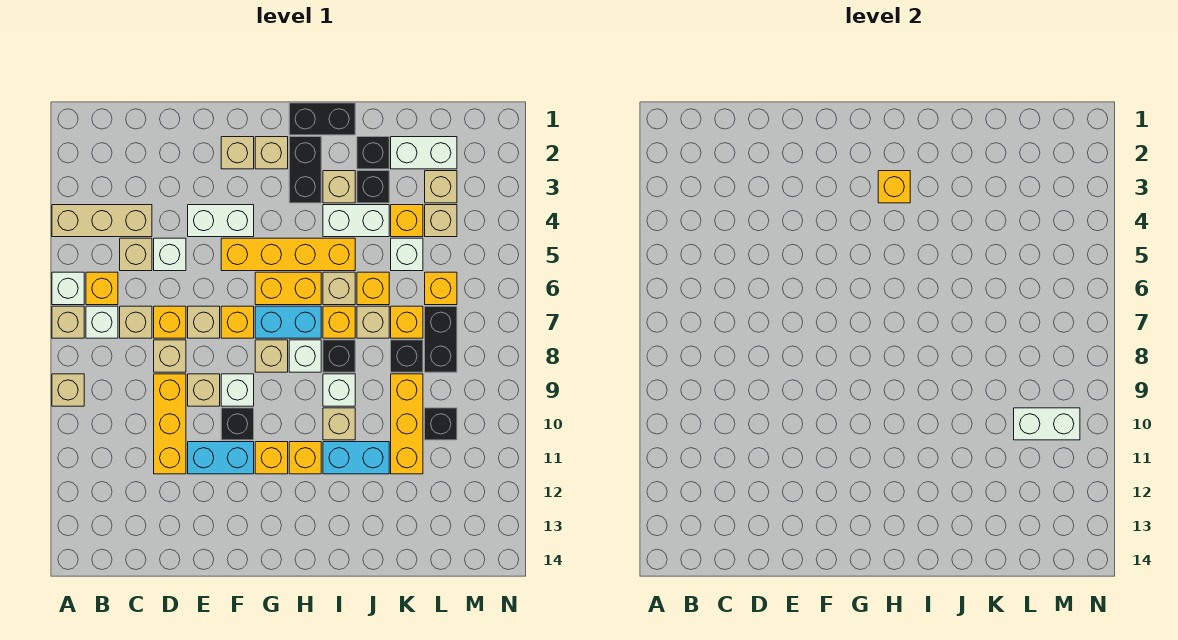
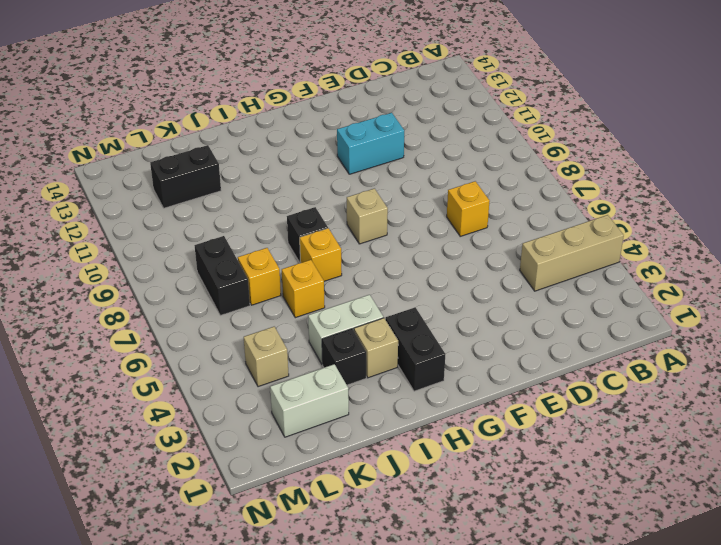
black 1x2 brick [150,145,221,208] -> black 1x2 brick moved to [289,103,355,135]
none -> white 1x1 brick [52,272,84,305]
none -> tan 1x1 brick [52,306,84,338]
none -> tan 1x1 brick [52,374,84,406]
none -> yellow 1x1 brick [86,272,118,305]

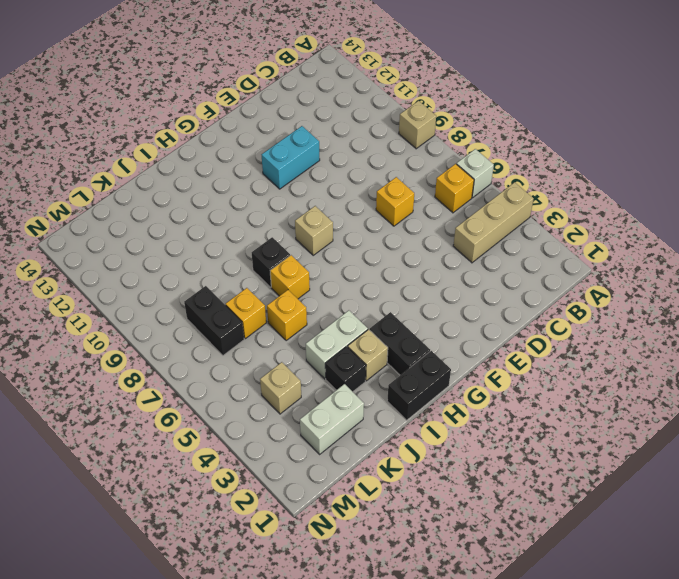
none -> tan 1x1 brick [52,306,84,338]
none -> white 1x1 brick [86,306,118,338]
none -> tan 1x1 brick [120,238,152,271]
none -> tan 1x1 brick [120,306,152,338]

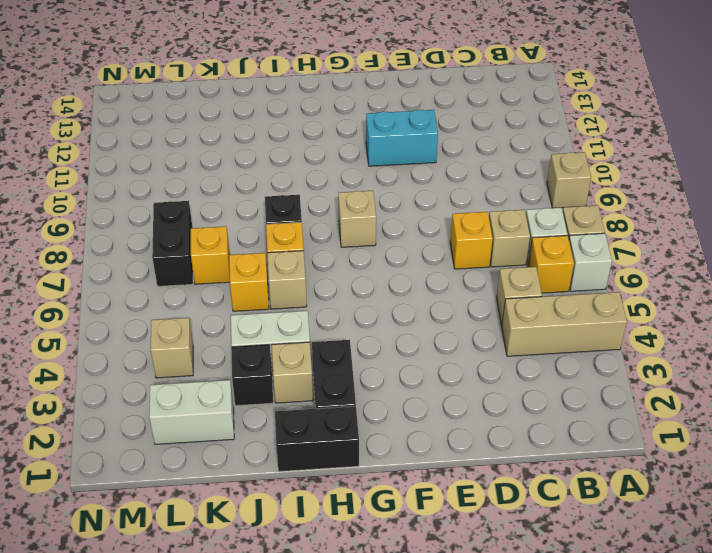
none -> white 1x1 brick [154,238,186,271]
none -> tan 1x1 brick [154,340,186,372]
none -> yellow 1x3 brick [154,374,186,474]
none -> white 1x2 brick [188,205,254,237]

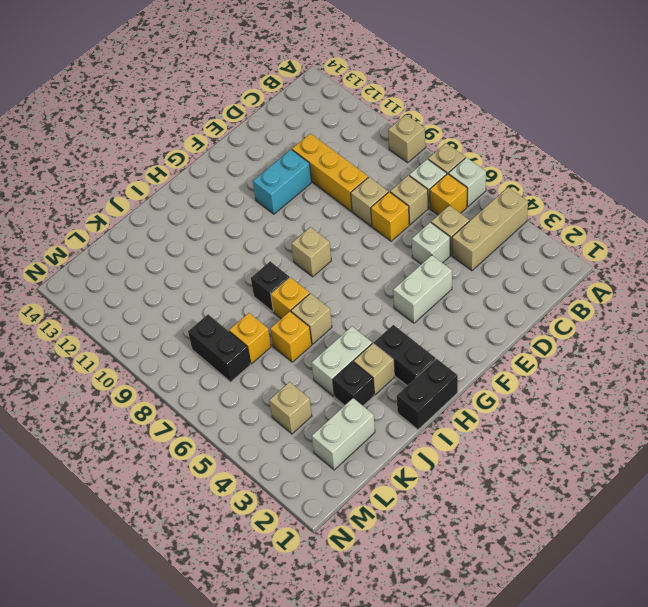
none -> tan 1x1 brick [188,306,220,338]
none -> tan 1x1 brick [188,374,220,406]
none -> tan 1x1 brick [221,137,254,169]
none -> yellow 1x4 brick [221,238,355,271]

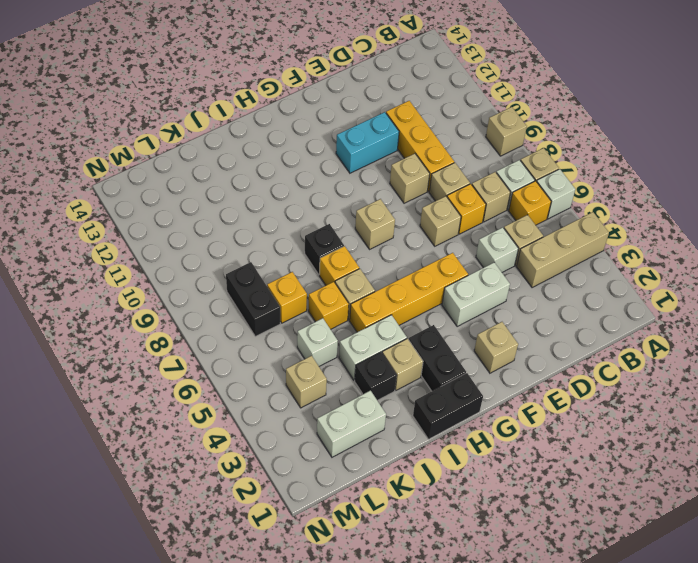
none -> yellow 1x1 brick [221,306,254,338]
none -> white 1x1 brick [221,374,254,406]
none -> black 1x1 brick [221,408,254,440]
none -> tan 1x1 brick [255,137,288,169]

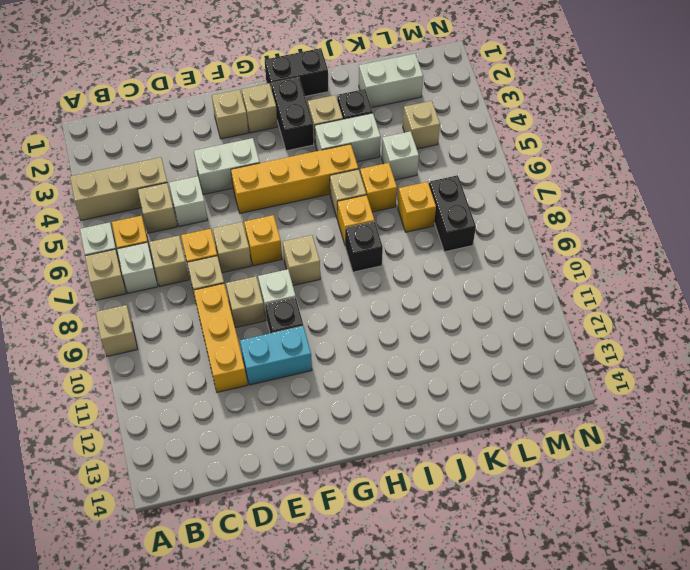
none -> yellow 1x2 brick [255,272,321,305]
none -> cyan 1x2 brick [255,306,321,338]
none -> yellow 1x1 brick [255,442,288,474]
none -> white 1x1 brick [289,340,321,372]

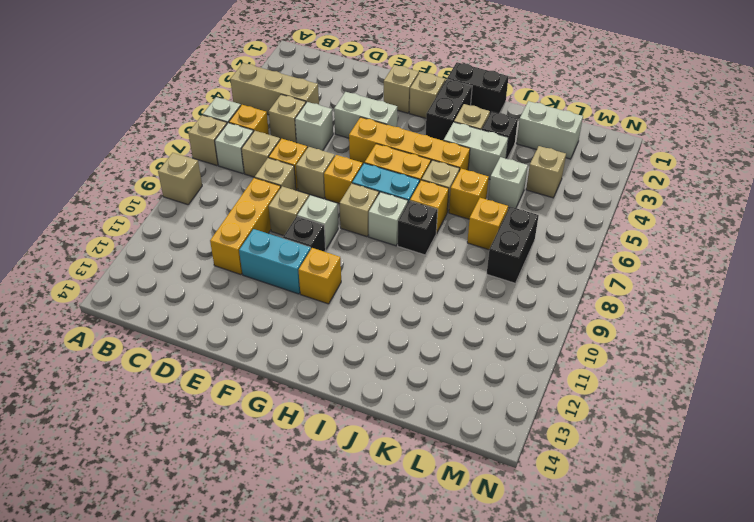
none -> yellow 1x1 brick [289,442,321,474]
none -> white 1x1 brick [323,374,355,406]
none -> tan 1x1 brick [323,408,355,440]
none -> cyan 1x2 brick [323,442,389,474]

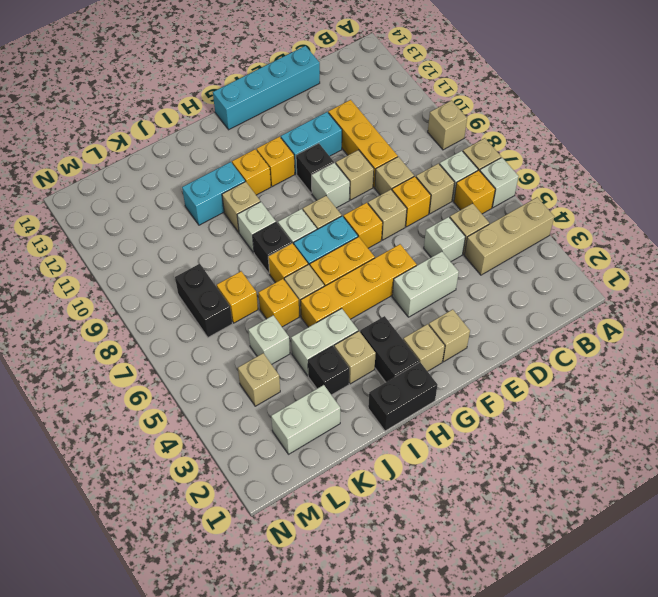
cyan 1x4 brick [213,46,320,130] -> none
none -> black 1x1 brick [357,137,389,169]
none -> tan 1x1 brick [357,306,389,338]
none -> yellow 1x1 brick [391,205,423,237]
none -> black 1x1 brick [391,340,423,372]

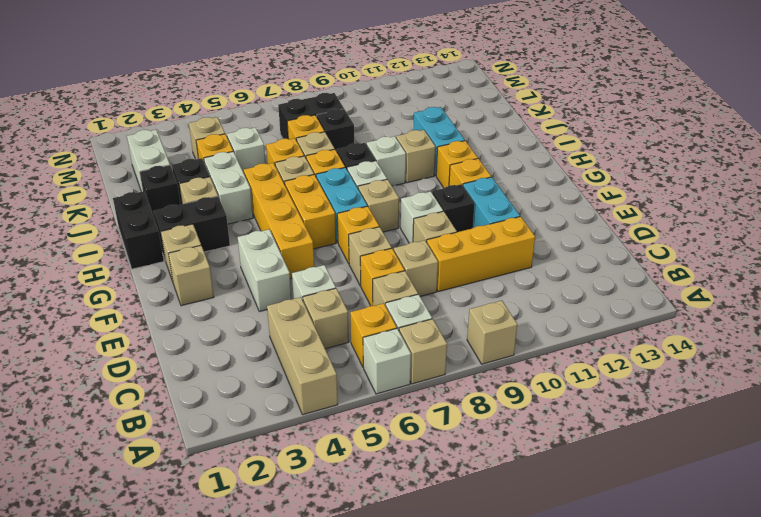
none -> yellow 1x3 brick [391,374,423,474]
none -> tan 1x1 brick [425,171,457,203]
none -> yellow 1x1 brick [425,272,457,305]
none -> black 1x1 brick [425,408,457,440]

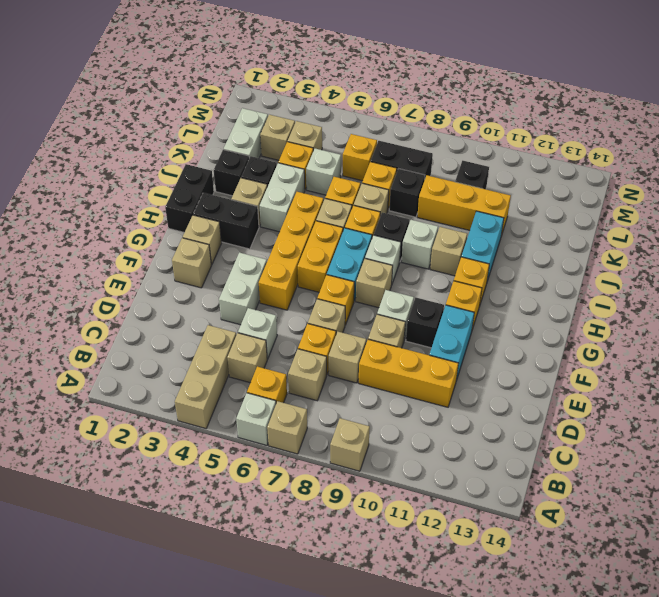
none -> white 1x1 brick [86,306,118,338]
none -> yellow 1x1 brick [878,171,910,203]
none -> white 1x2 brick [1014,408,1080,440]

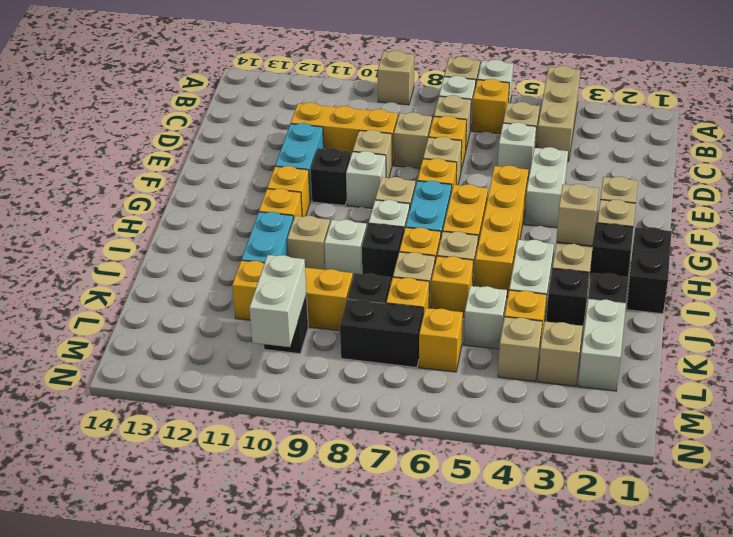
tan 1x1 brick [556,184,599,246] -> yellow 1x1 brick [878,171,910,203]

